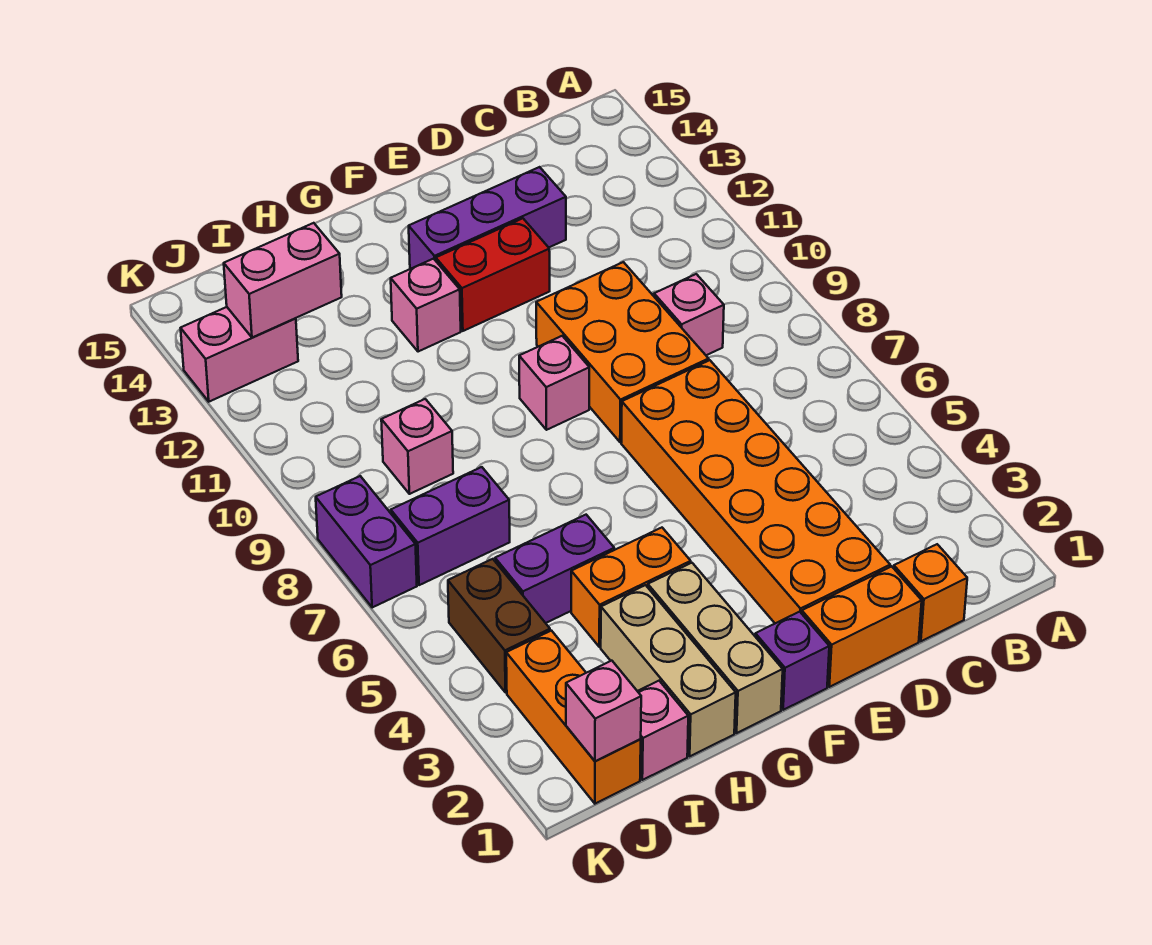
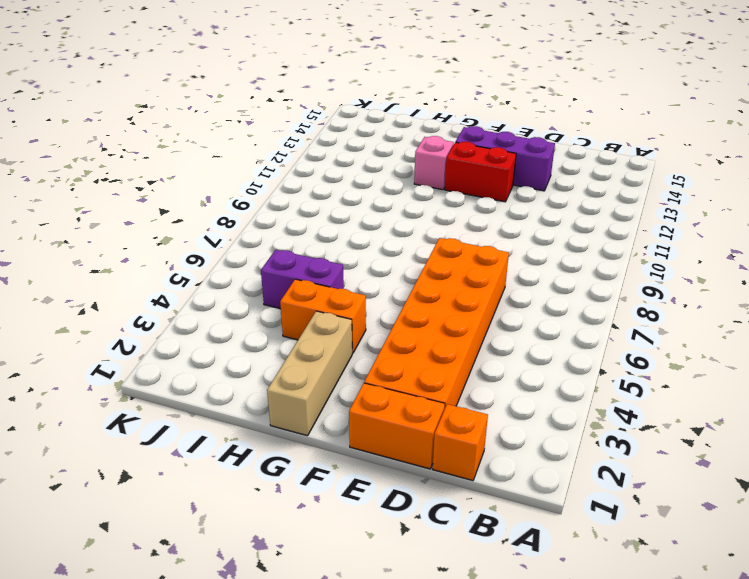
none -> pink 1x1 brick [654,274,724,355]
none -> orange 2x3 brick [536,262,709,442]
none -> purple 1x1 brick [755,612,829,710]

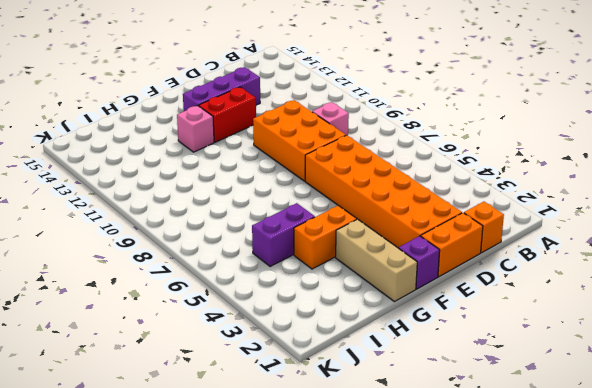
none -> pink 1x1 brick [519,336,589,430]
none -> tan 1x3 brick [601,585,736,756]
none -> pink 1x1 brick [638,681,688,780]

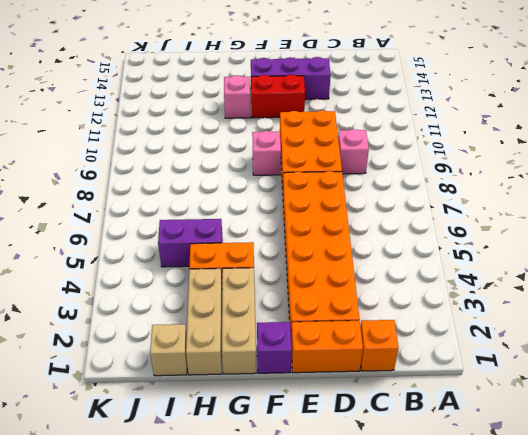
tan 1x1 brick [150,324,187,376] -> pink 1x1 brick [638,681,688,780]
none -> purple 1x2 brick [391,467,510,585]
none -> pink 1x1 brick [381,399,453,494]
none -> orange 1x3 brick [506,631,641,804]

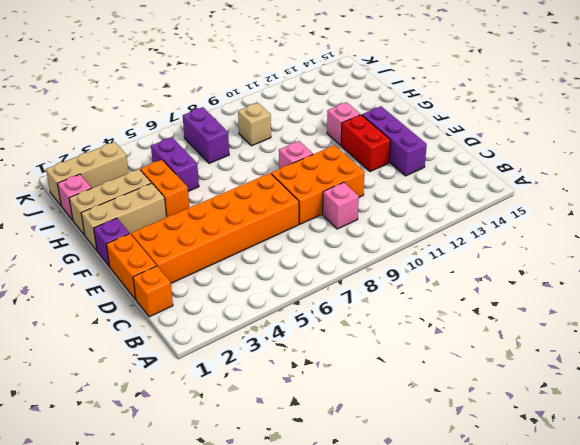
tan 1x1 brick [238,103,271,146] -> pink 1x1 brick [381,399,453,494]
tan 1x3 brick [46,142,129,205] -> orange 1x3 brick [506,631,641,804]
none -> brown 1x2 brick [448,559,550,693]
none -> pink 1x2 brick [181,307,298,402]
none -> purple 1x2 brick [316,476,417,608]

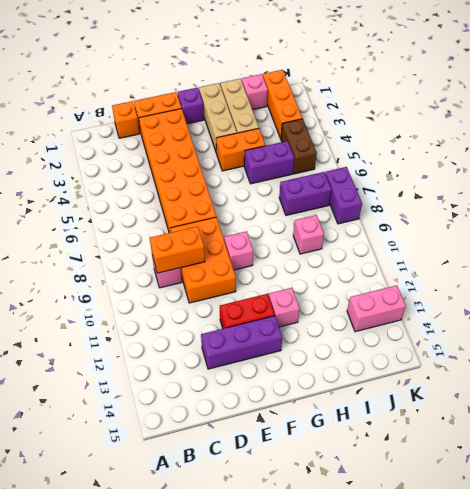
orange 1x2 brick [150,226,205,273] -> none
none -> pink 1x2 brick [224,223,342,338]
none -> pink 1x1 brick [566,661,641,761]

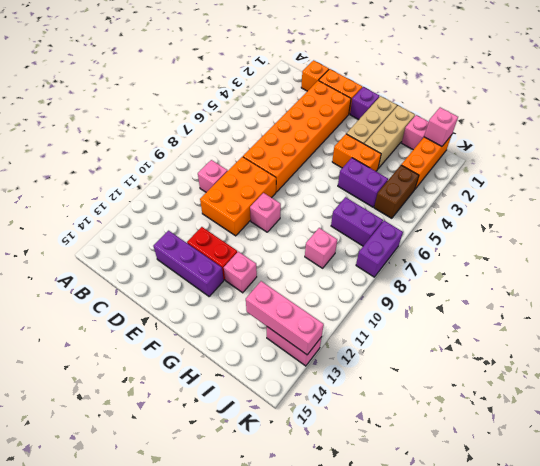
pink 1x3 brick [246,281,324,355] -> pink 1x2 brick [224,223,342,338]

